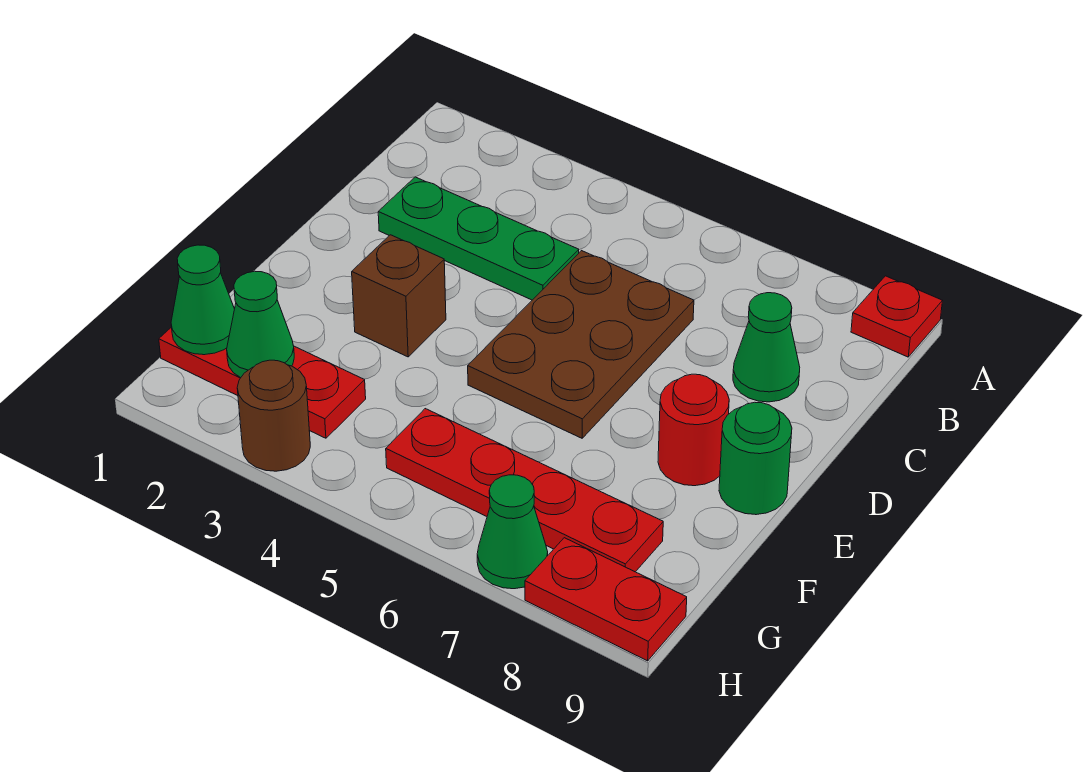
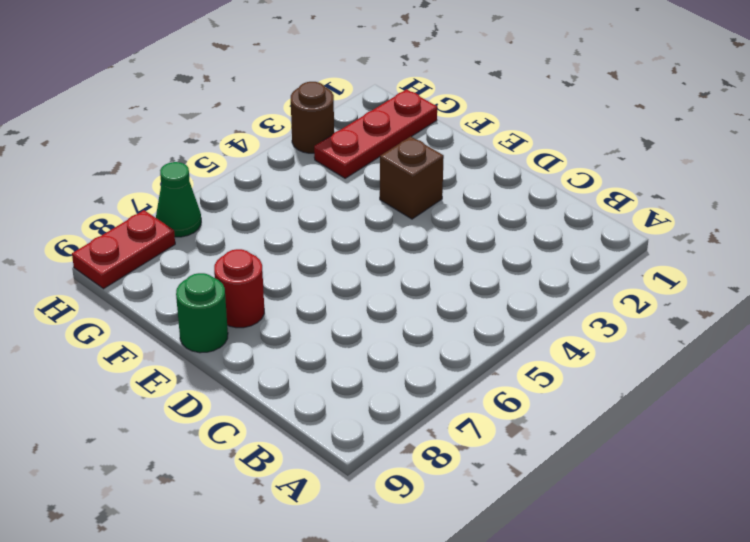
none -> red 1x1 plate [851,276,942,357]
none -> green 1x3 plate [378,177,579,300]
none -> brown 2x3 plate [468,251,694,438]

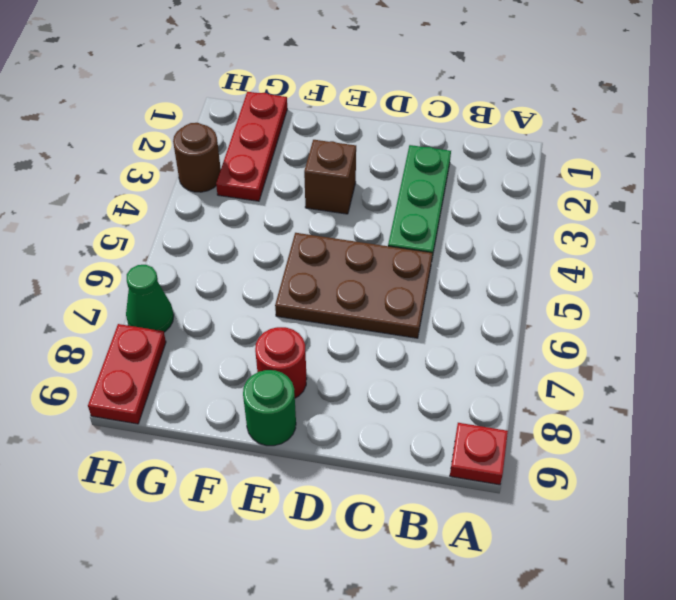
none -> green 1x1 cone [733,293,800,402]
none -> red 1x4 plate [386,409,663,572]
none -> green 1x1 cone [171,245,234,355]

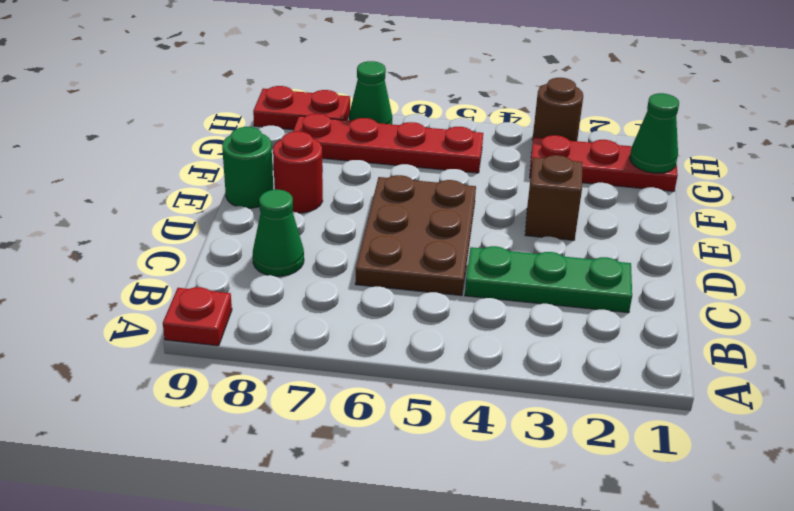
none -> green 1x1 cone [227,271,294,378]

